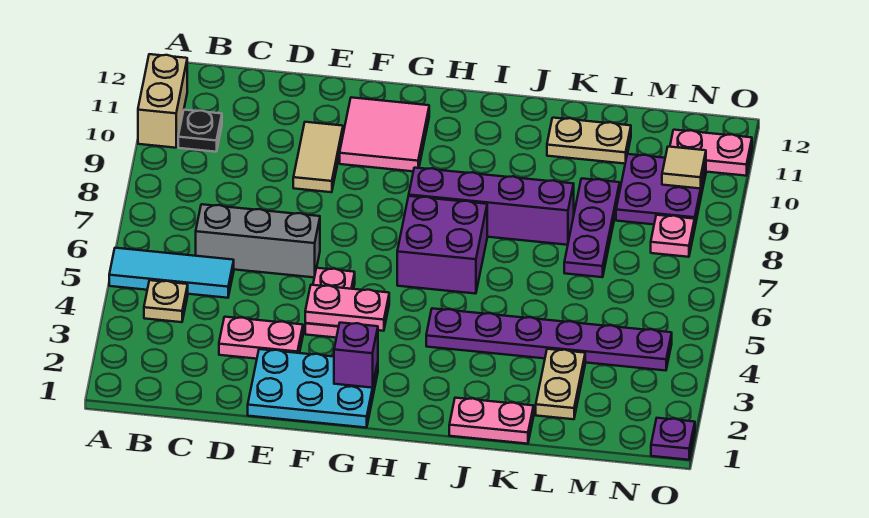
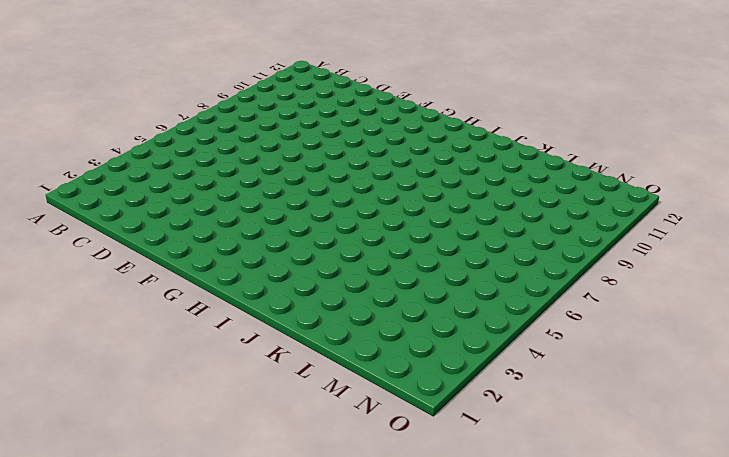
none -> cyan 1x3 tile [109,248,234,298]
none -> tan 1x2 brick [138,54,187,148]
none -> tan 1x1 plate [144,280,188,322]

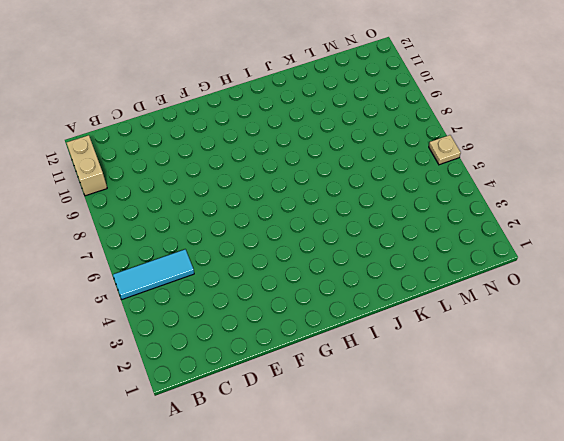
tan 1x1 plate [429,135,461,165] -> tan 1x1 plate moved to [144,280,188,322]
none -> black 1x1 plate [178,110,222,152]
none -> grey 1x3 brick [196,204,320,277]
none -> pink 1x2 plate [219,317,303,359]

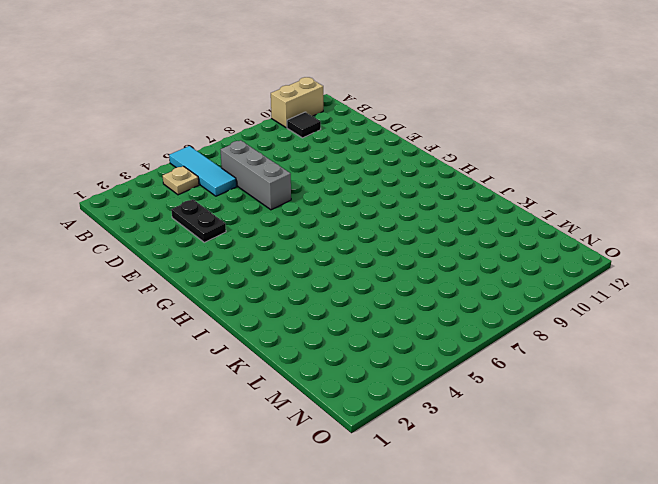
black 1x1 tile [287,112,321,138] -> black 1x1 plate [178,110,222,152]
black 1x2 plate [171,199,226,242] -> pink 1x2 plate [219,317,303,359]
none -> cyan 2x3 plate [248,349,378,428]
none -> tan 1x2 tile [293,122,343,192]
none -> pink 1x2 plate [305,268,355,338]

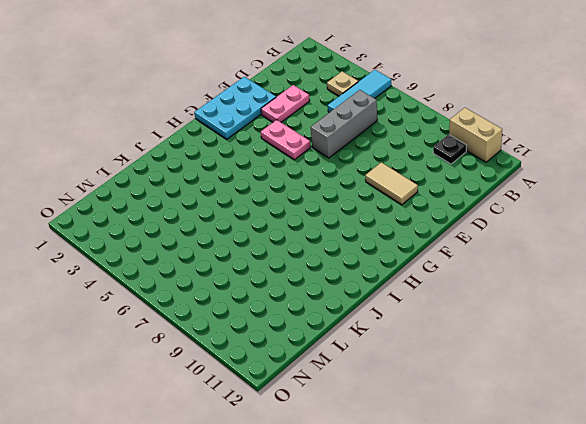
none -> pink 2x2 tile [340,97,429,171]
none -> purple 2x2 brick [397,196,487,294]
none -> purple 1x4 brick [409,168,574,245]

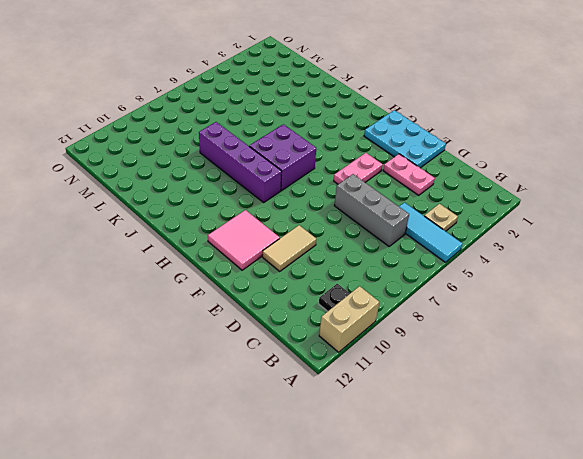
none -> purple 1x6 plate [426,308,672,371]
none -> pink 1x2 plate [449,398,534,444]
none -> tan 1x2 plate [547,118,631,164]

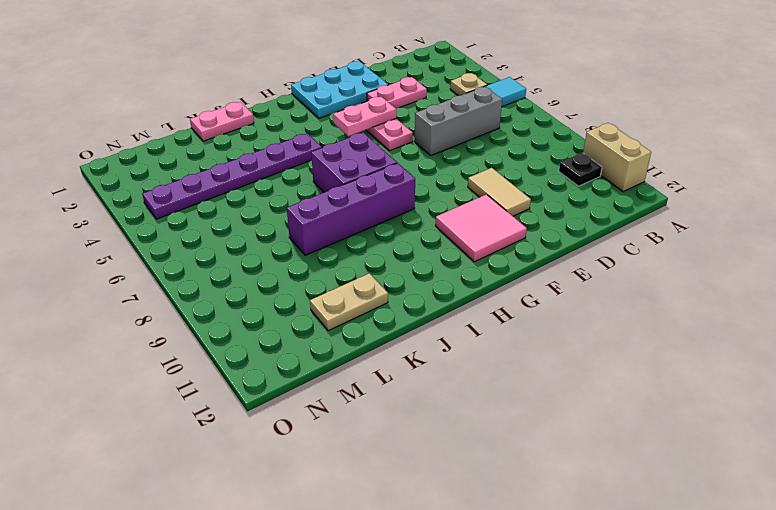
none -> tan 1x2 plate [536,349,585,419]
none -> purple 1x3 plate [564,178,620,277]
none -> purple 2x2 plate [616,154,706,225]

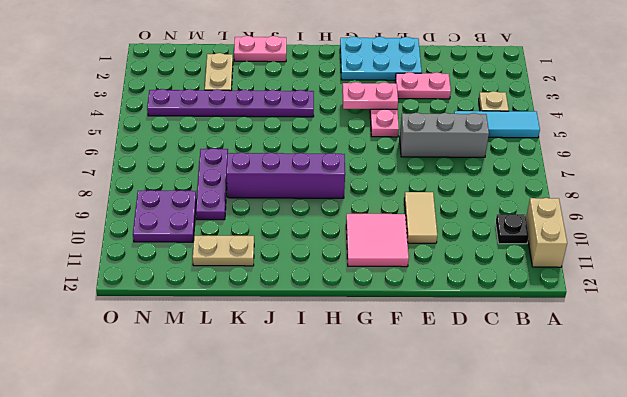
none -> purple 2x2 brick [397,196,487,294]
none -> pink 1x1 plate [651,215,695,257]
none -> pink 1x2 plate [670,130,752,176]

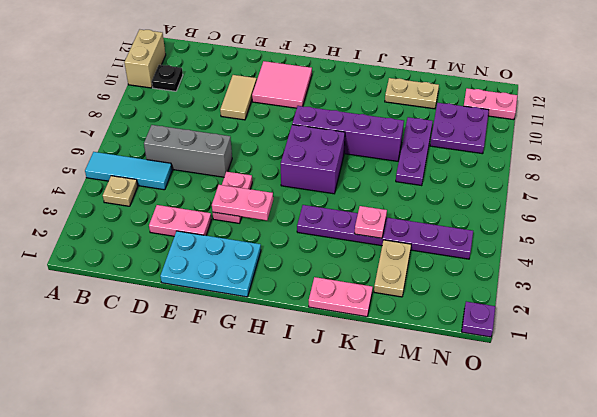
pink 1x1 plate [355,206,387,238] -> pink 1x1 plate moved to [651,215,695,257]
none -> purple 1x1 brick [334,323,378,388]
none -> tan 1x1 tile [662,147,706,189]

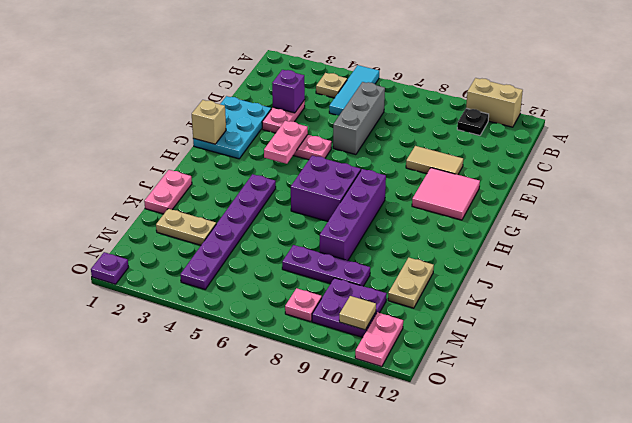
purple 1x1 brick [272,70,305,113] -> purple 1x1 brick moved to [334,323,378,388]
tan 1x1 brick [192,100,226,144] -> none

